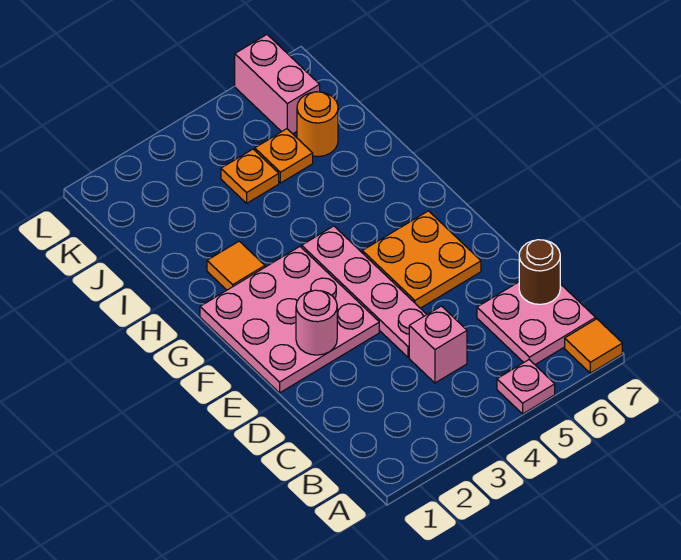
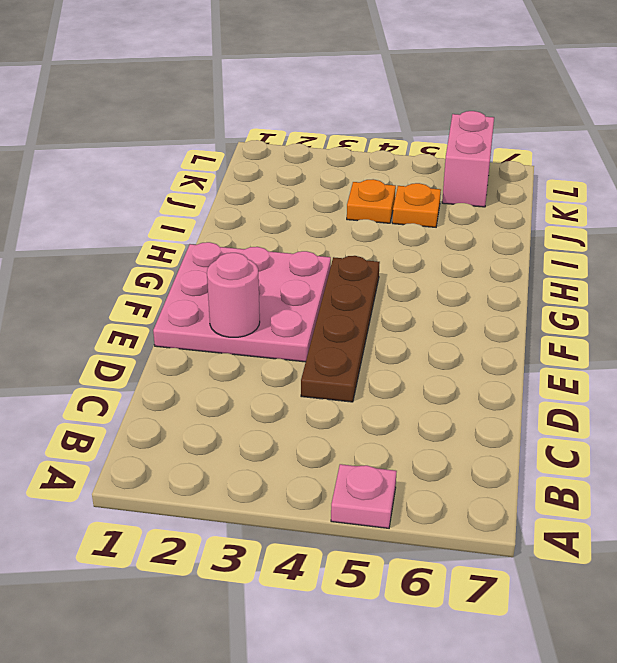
brown 1x4 plate [301,256,380,402] -> pink 1x4 plate [302,226,427,357]
none -> orange 1x1 tile [565,319,622,373]
none -> pink 2x2 plate [477,282,596,365]
none -> pink 1x1 brick [409,306,467,383]

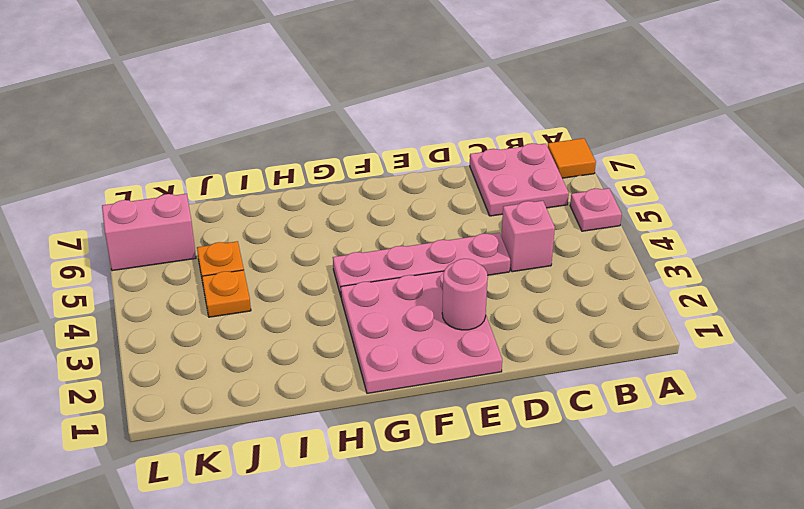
none -> orange 2x2 plate [362,211,481,308]
none -> orange 1x1 tile [207,241,265,290]
none -> orange 1x1 round brick [297,92,338,157]

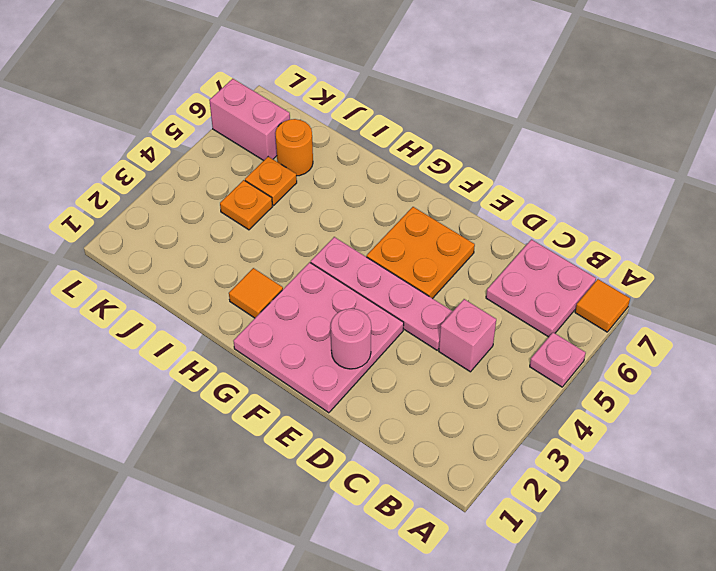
none -> brown 1x1 round brick [519,240,560,304]

